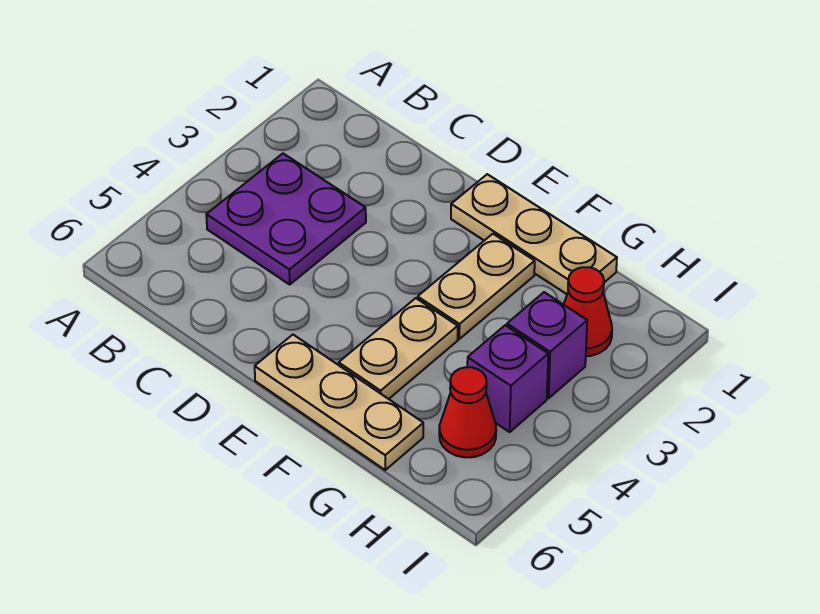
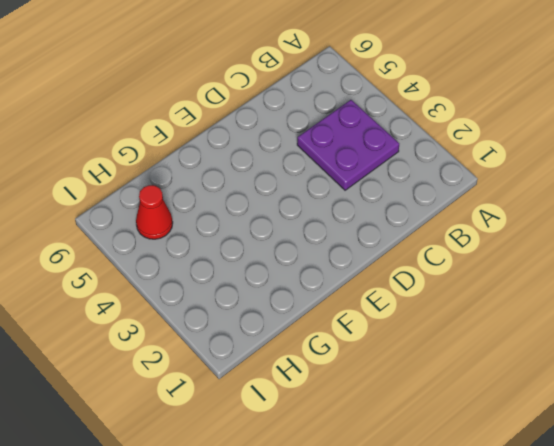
none -> tan 1x3 plate [451,174,617,294]
none -> tan 1x3 plate [255,335,423,470]

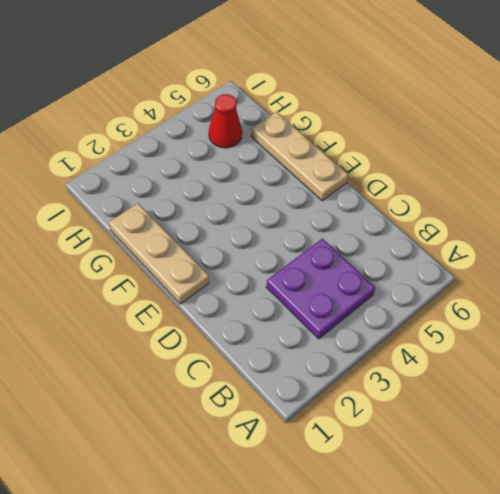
none -> tan 1x2 plate [418,234,535,339]
none -> tan 1x2 plate [339,298,458,399]

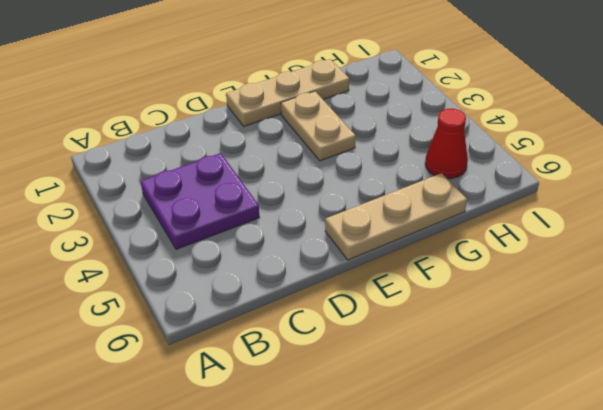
none -> tan 1x2 plate [339,298,458,399]
none -> red 1x1 cone [564,267,612,356]

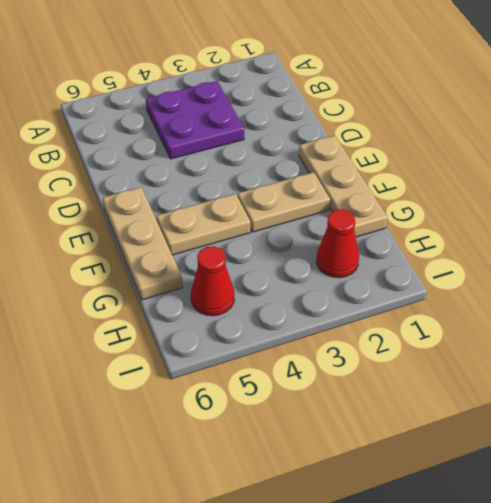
none -> purple 1x1 brick [507,292,587,398]
none -> purple 1x1 brick [467,325,548,432]

